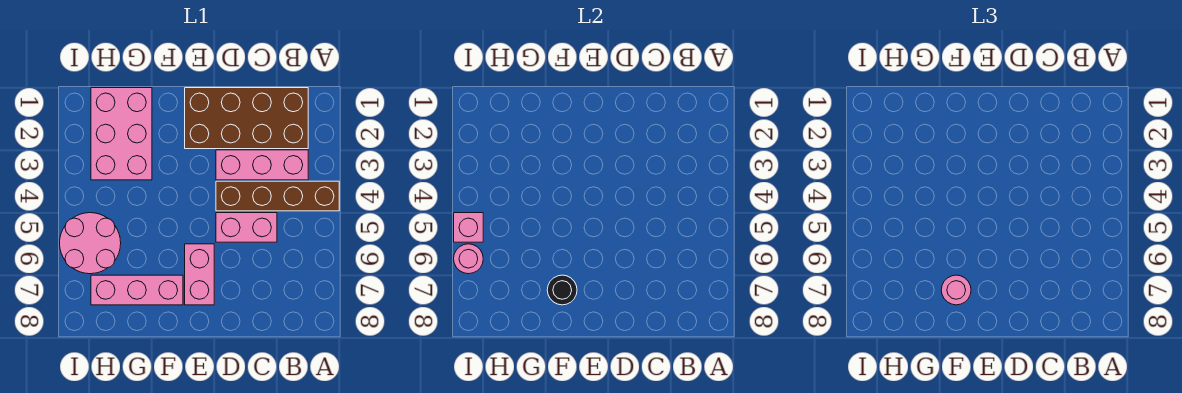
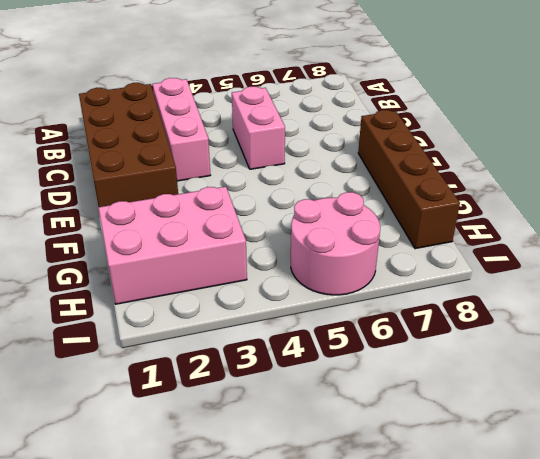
brown 1x4 brick [358,110,460,249] -> brown 1x4 brick moved to [216,181,339,211]
none -> pink 1x2 brick [185,244,214,305]
none -> pink 1x3 brick [91,275,183,305]
none -> black 1x1 round brick [547,275,577,305]

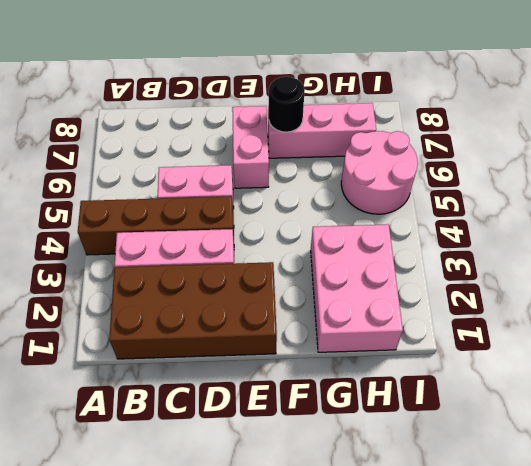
none -> pink 1x1 brick [454,213,483,242]
none -> pink 1x1 round brick [454,244,483,274]
none -> pink 1x1 round brick [941,275,971,305]

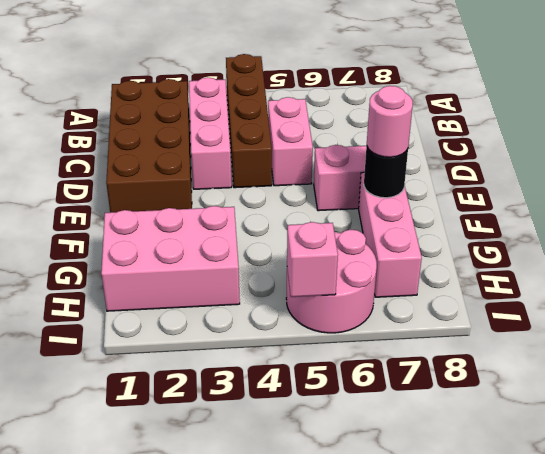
none -> pink 1x1 round brick [454,244,483,274]

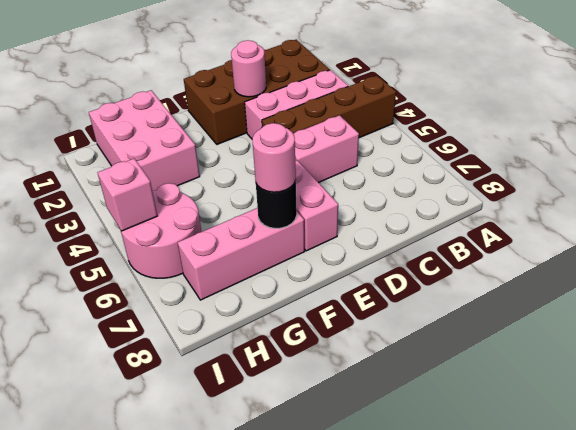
pink 1x1 round brick [231,40,266,97] -> pink 1x1 round brick moved to [454,244,483,274]

